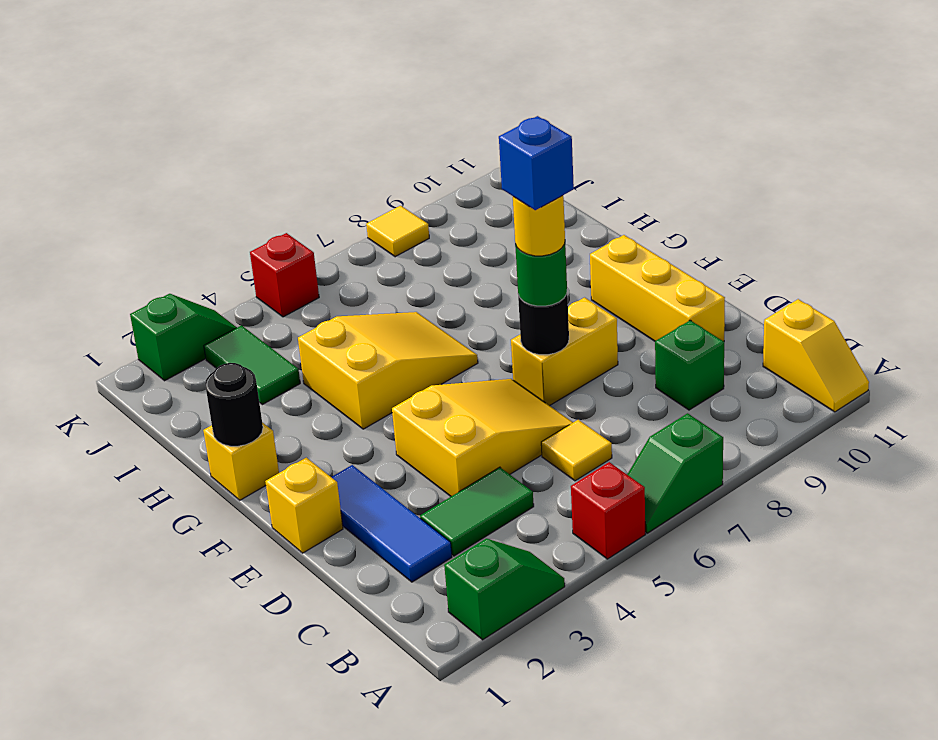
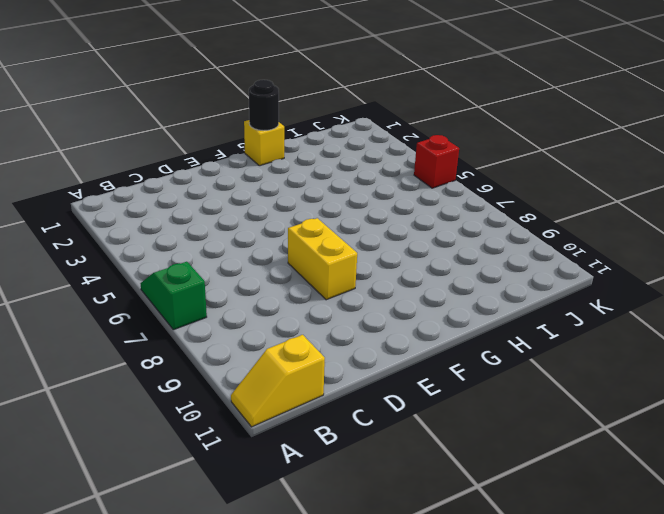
none -> green 1x2 slope [444,539,565,640]
none -> red 1x1 brick [571,462,645,559]
none -> blue 1x3 tile [332,465,452,582]

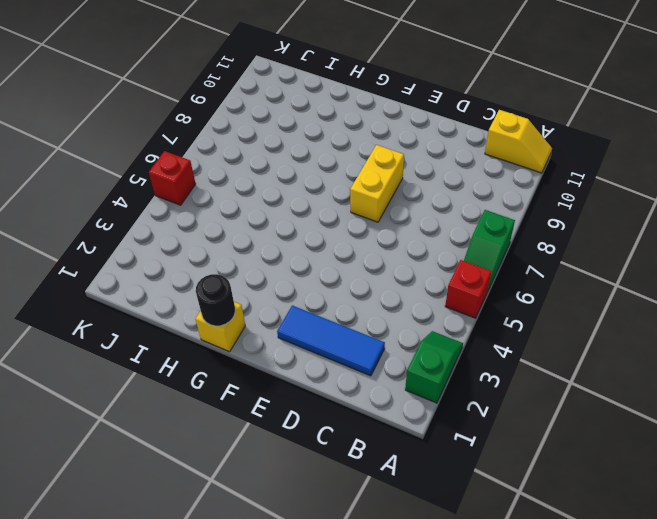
none -> green 1x2 tile [420,467,534,556]
none -> yellow 1x1 tile [541,420,612,481]
none -> green 1x1 brick [655,320,724,410]

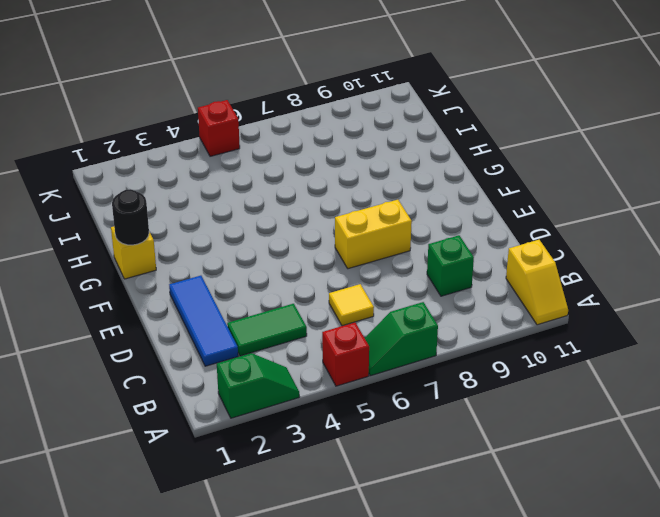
none -> yellow 2x3 slope [392,379,573,496]
none -> yellow 1x3 brick [590,235,725,341]
none -> yellow 1x1 brick [265,458,343,553]

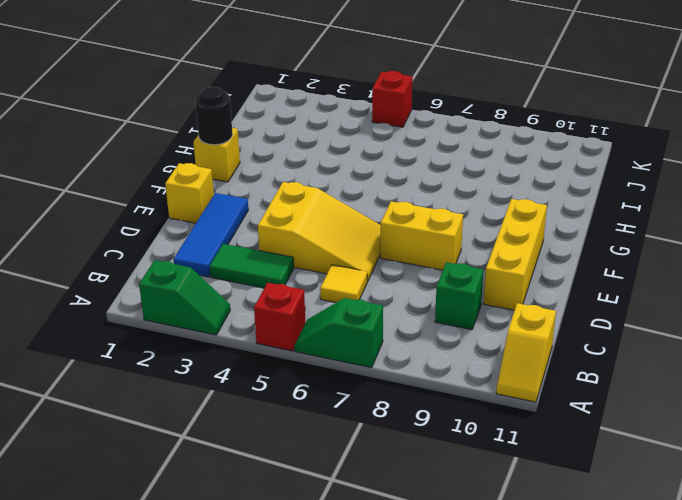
none -> yellow 2x3 slope [298,312,478,429]
none -> green 1x2 tile [204,326,300,405]
none -> green 1x2 slope [130,294,237,381]

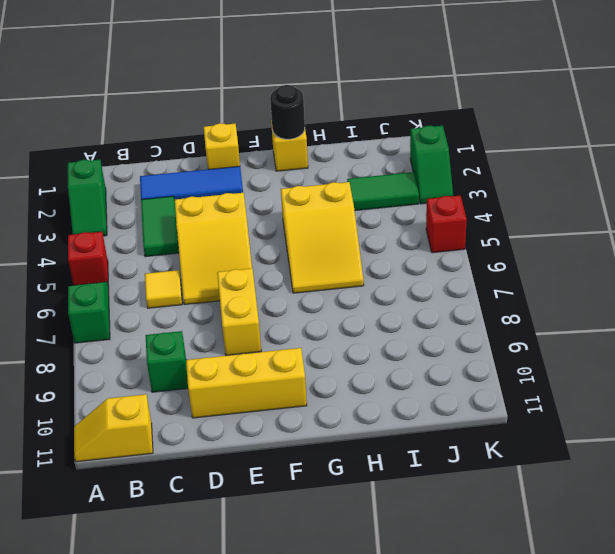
none -> yellow 1x1 tile [366,206,429,257]
none -> black 1x1 round brick [518,294,569,355]
none -> green 1x1 round brick [515,244,567,306]

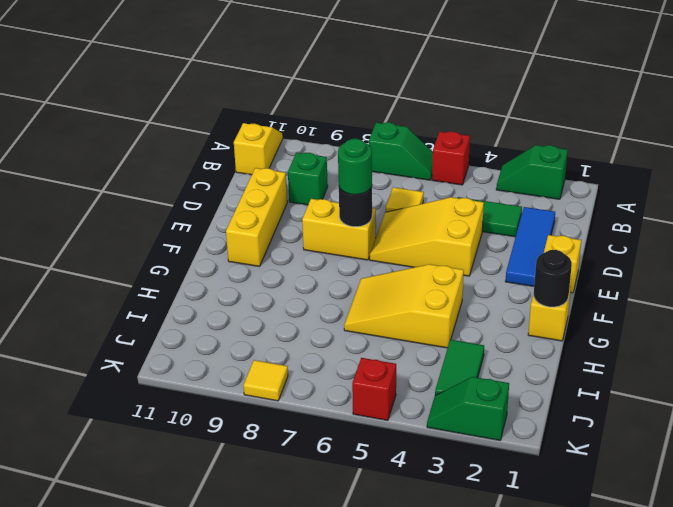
none -> yellow 1x1 round brick [513,196,565,256]
none -> blue 1x1 brick [499,116,574,210]

